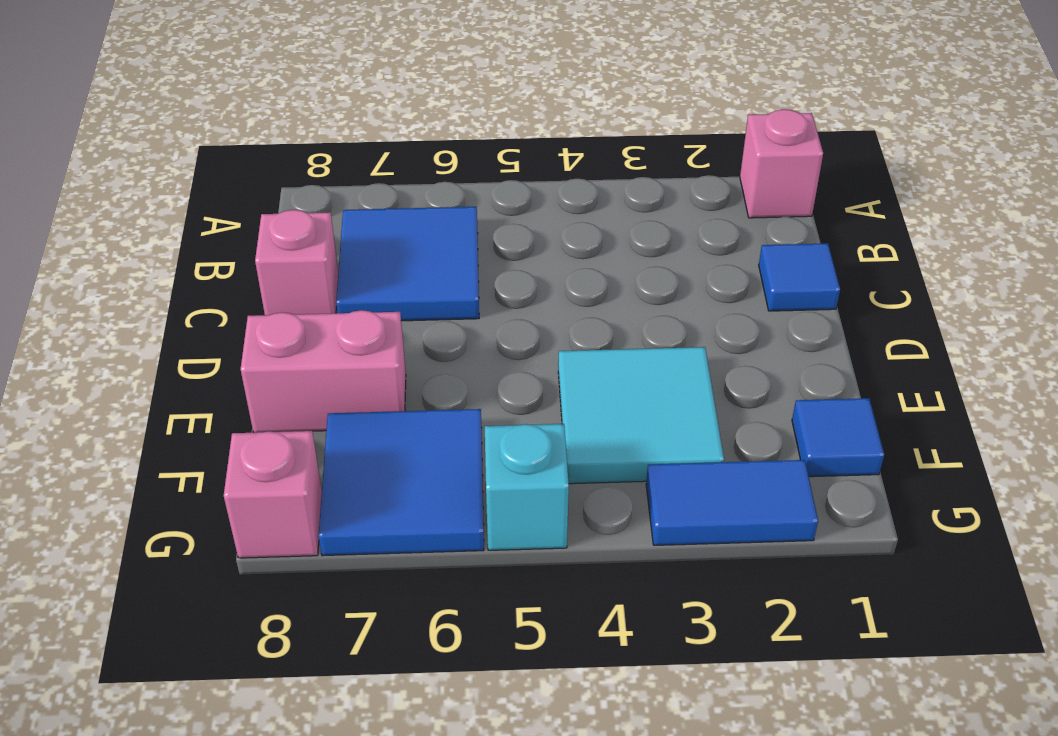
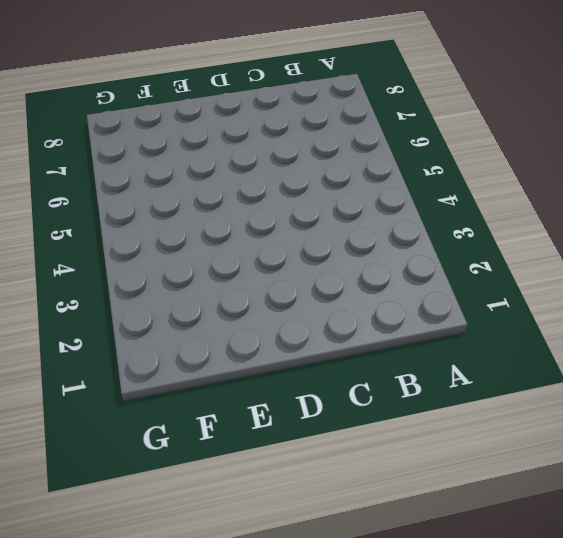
none -> pink 1x1 brick [740,109,823,218]
none -> blue 2x2 tile [336,207,479,321]

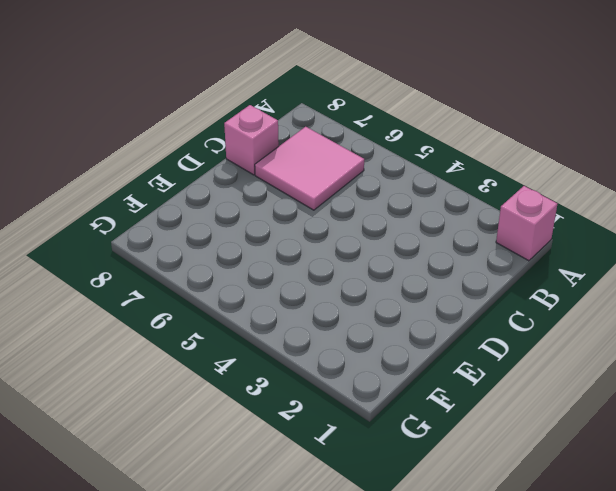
pink 2x2 tile [255,127,364,210] -> blue 2x2 tile [336,207,479,321]
none -> blue 1x1 tile [759,243,840,311]
none -> cyan 2x2 tile [558,347,724,484]

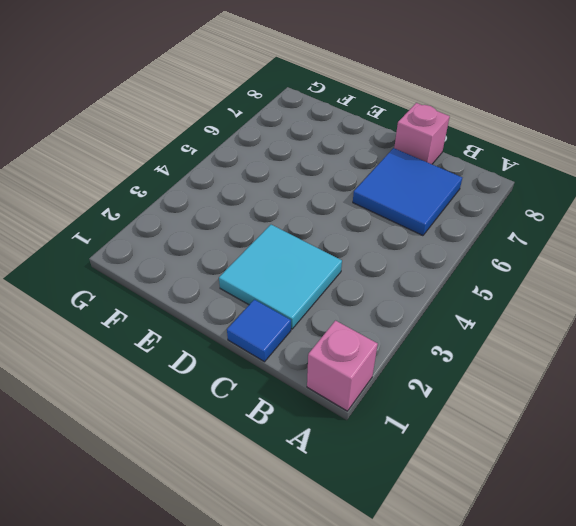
cyan 2x2 tile [219,225,342,329] -> cyan 2x2 tile moved to [558,347,724,484]
none -> pink 1x2 brick [241,310,406,433]
none -> blue 1x1 tile [792,398,884,477]

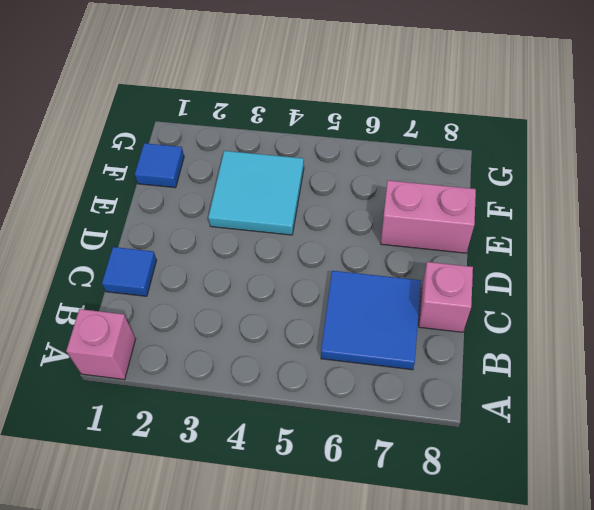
none -> blue 2x2 tile [318,409,484,556]
none -> blue 1x2 tile [646,460,818,545]

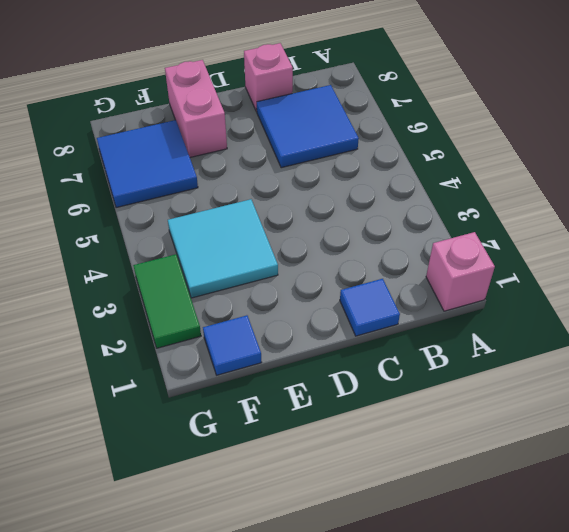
green 1x2 tile [133,254,201,348] -> blue 1x2 tile [646,460,818,545]
none -> cyan 1x1 brick [485,424,569,550]
none -> pink 1x1 brick [224,431,322,558]

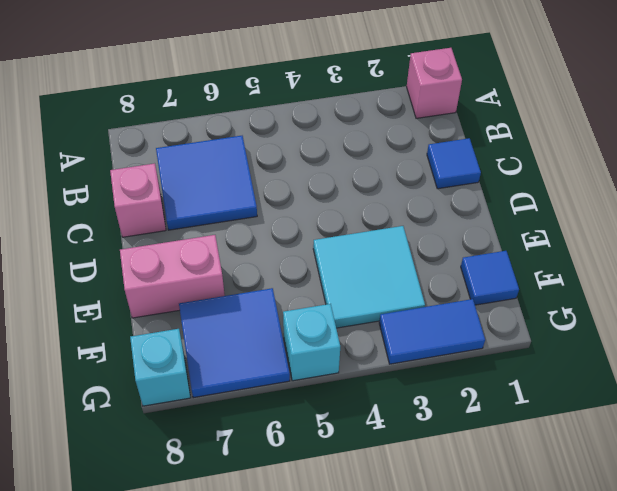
cyan 1x1 brick [130,329,191,406] -> pink 1x1 brick [224,431,322,558]

